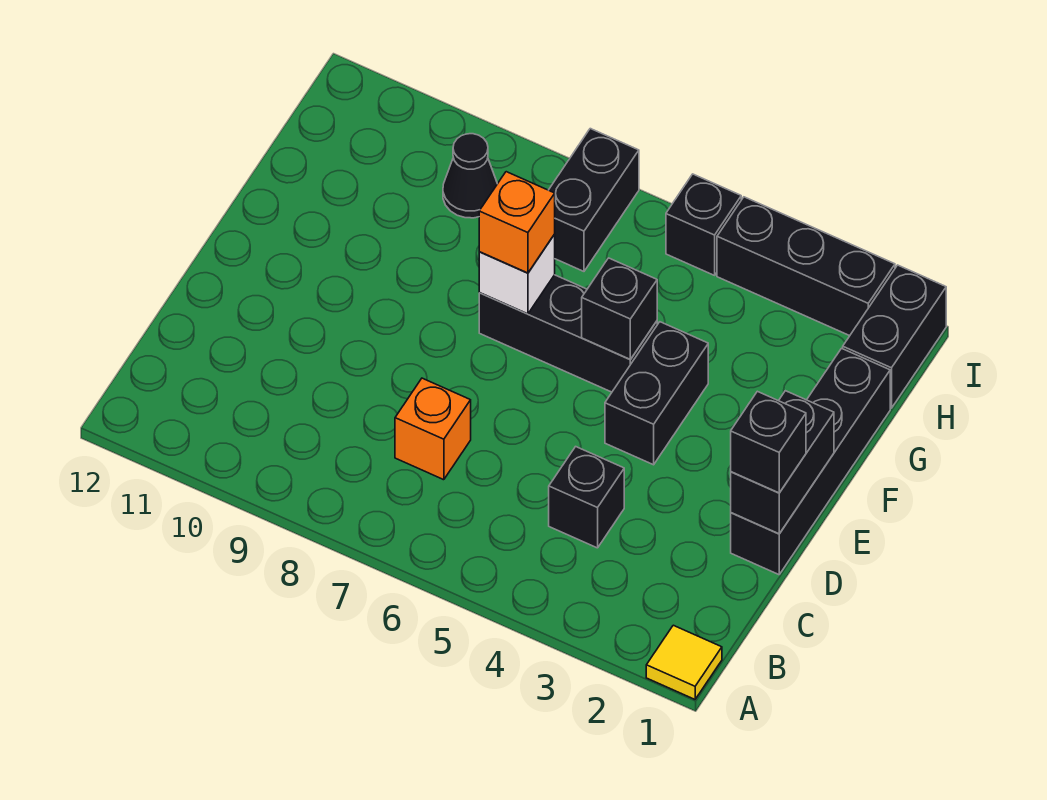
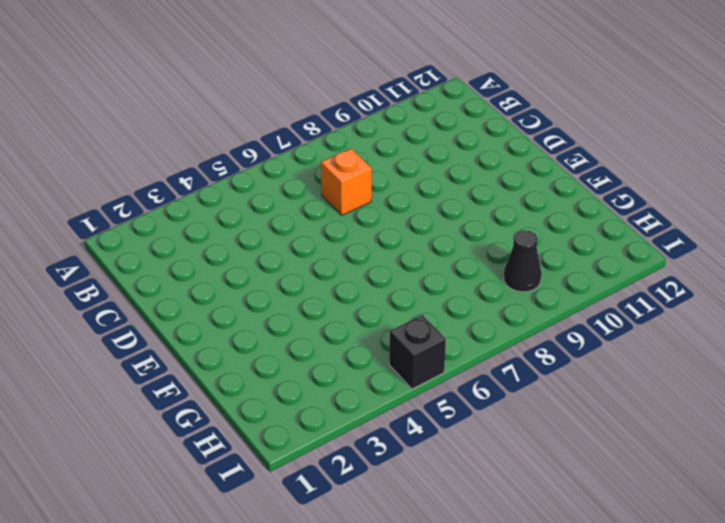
none -> yellow 1x1 tile [646,625,722,699]
none -> black 1x1 brick [549,447,624,548]
none -> black 1x4 brick [731,348,890,575]

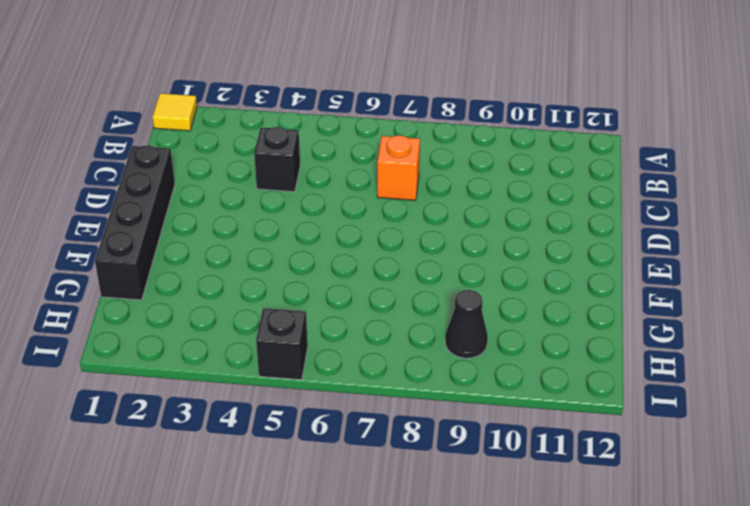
none -> black 1x2 brick [605,322,708,465]
none -> black 1x3 brick [479,275,657,392]
none -> black 1x2 brick [843,265,946,408]

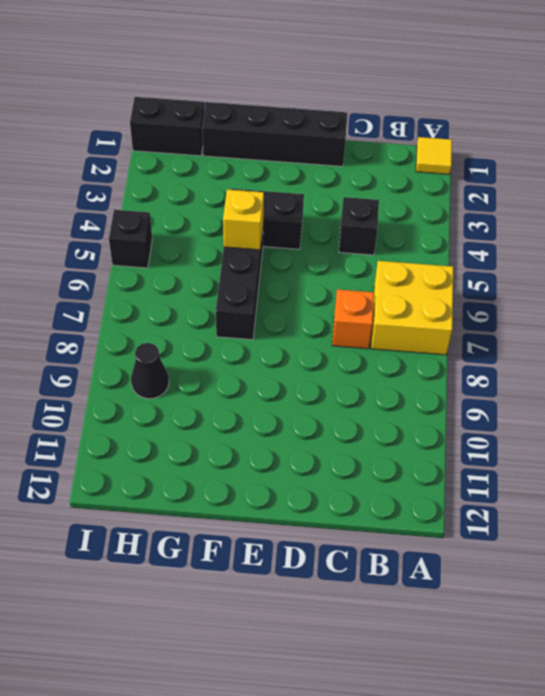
yellow 2x2 brick [371,261,453,355] -> none
yellow 1x1 brick [223,190,264,250] -> black 1x1 brick [582,258,657,359]
none -> black 1x2 brick [549,129,639,271]
none -> black 1x3 brick [717,197,895,336]
none -> black 1x2 brick [731,391,834,534]

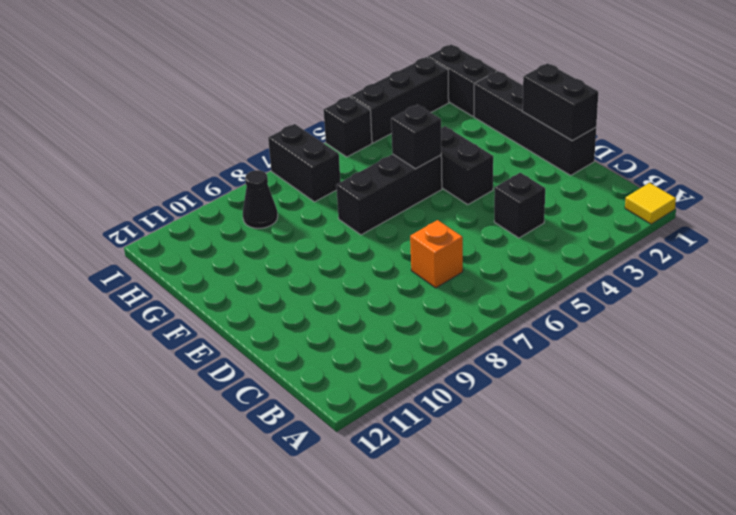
none -> white 1x1 brick [479,234,555,314]
none -> black 1x1 brick [731,391,806,493]
none -> orange 1x1 brick [479,172,555,273]

